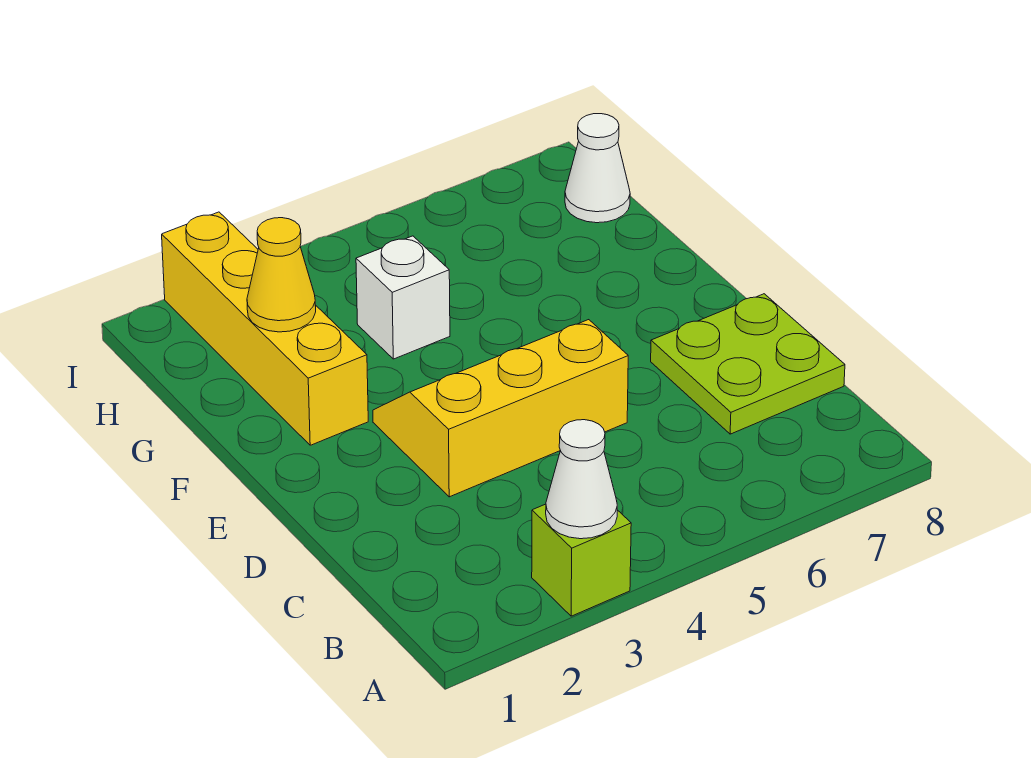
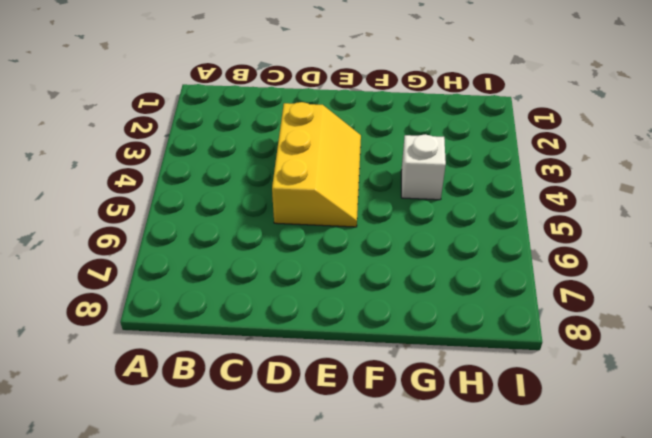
none -> lime 1x1 brick [532,504,631,616]
none -> lime 2x2 plate [651,294,845,434]

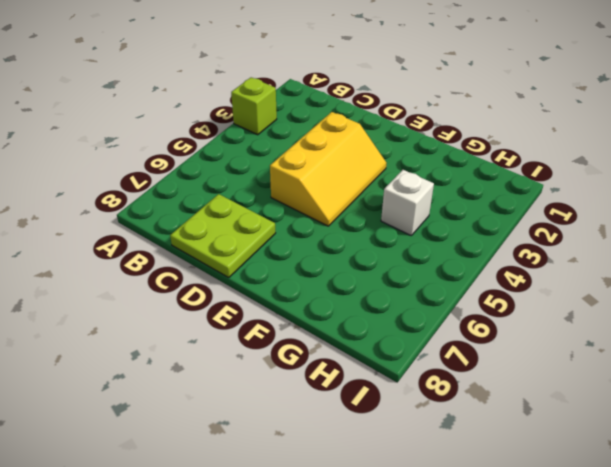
none -> yellow 1x4 brick [162,212,368,445]
none -> white 1x1 cone [565,114,630,223]

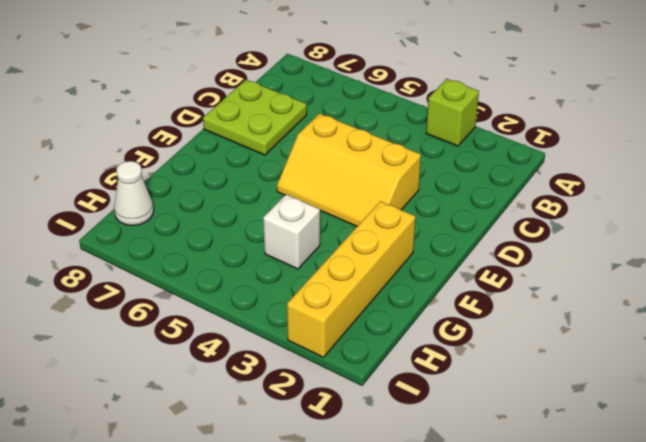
none -> white 1x1 cone [546,420,617,539]
none -> yellow 1x1 cone [247,218,316,332]

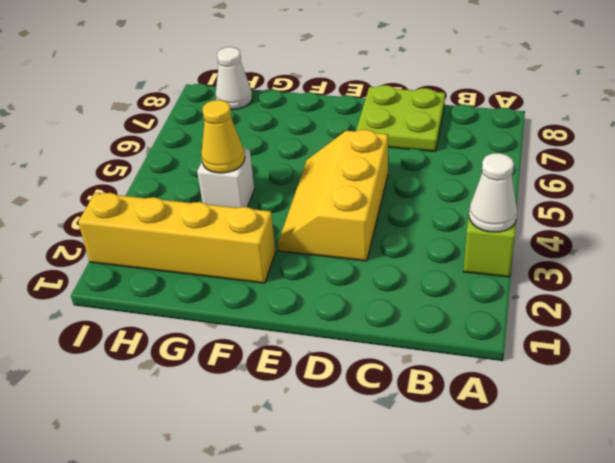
yellow 1x1 cone [201,100,245,173] -> yellow 1x1 cone moved to [247,218,316,332]

